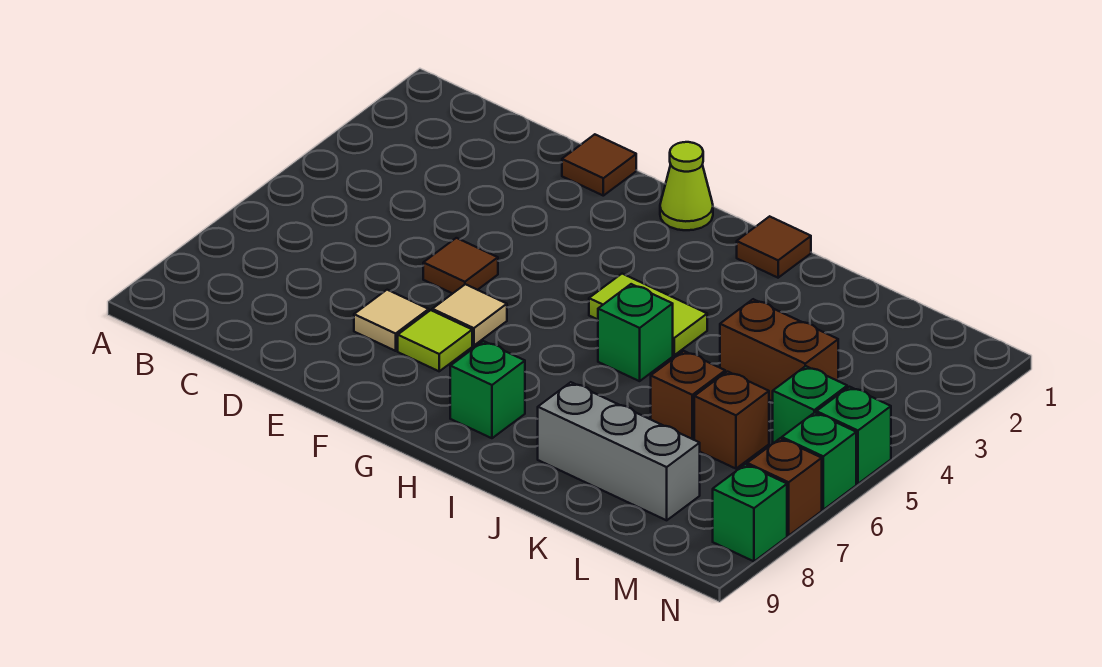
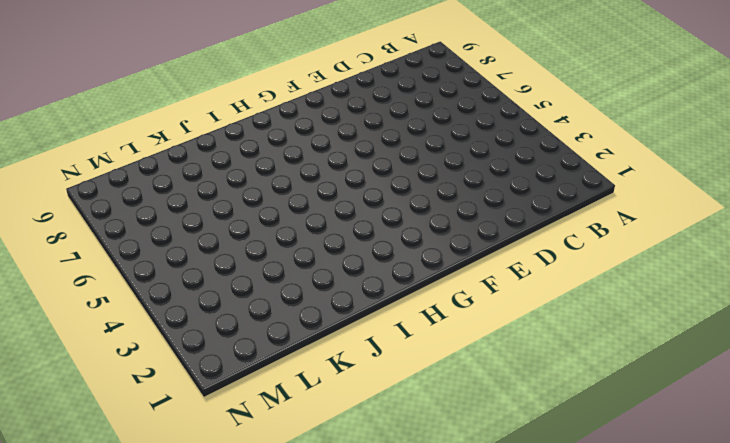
none -> brown 1x1 tile [562,134,636,196]
none -> brown 1x1 tile [423,238,498,294]
none -> tan 1x1 tile [354,290,429,351]

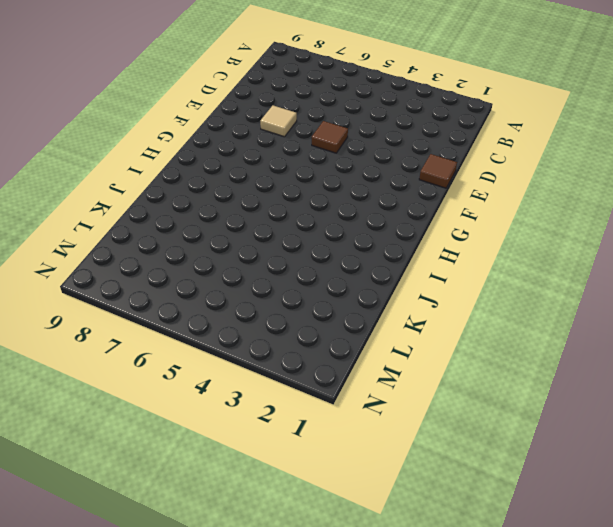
none -> tan 1x1 tile [432,284,507,346]
none -> lime 1x1 tile [398,310,472,371]
none -> lime 1x1 cone [660,142,713,230]

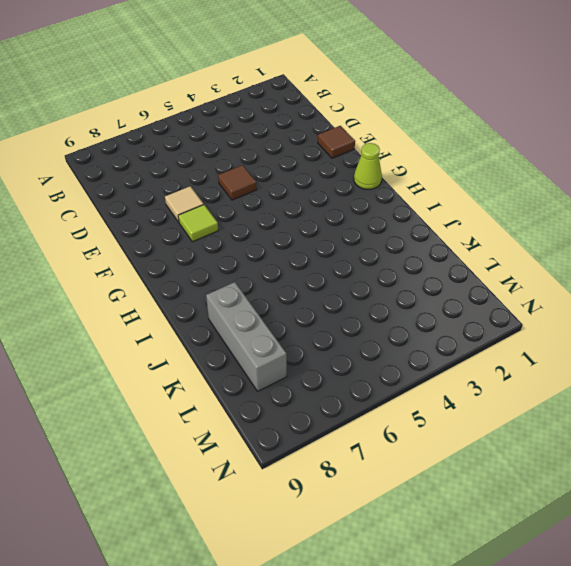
none -> tan 1x1 tile [432,284,507,346]
none -> lime 1x2 tile [589,274,707,355]
none -> green 1x1 brick [450,341,525,438]

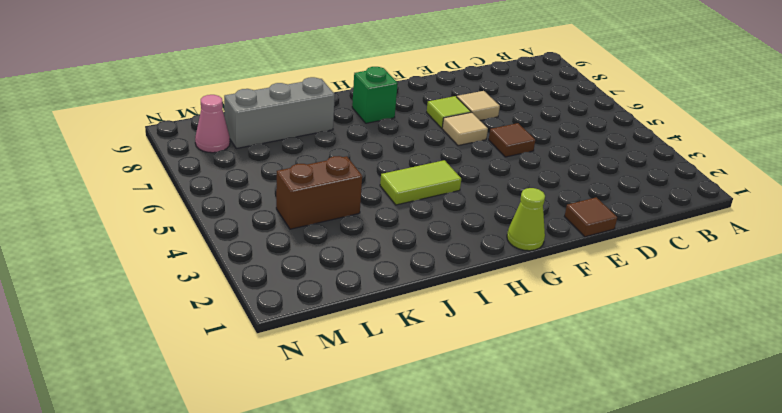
pink 1x1 cone [195,95,230,153] -> none
none -> brown 1x1 tile [737,216,811,278]
none -> green 1x1 brick [598,284,673,381]
none -> brown 1x1 brick [651,351,725,440]

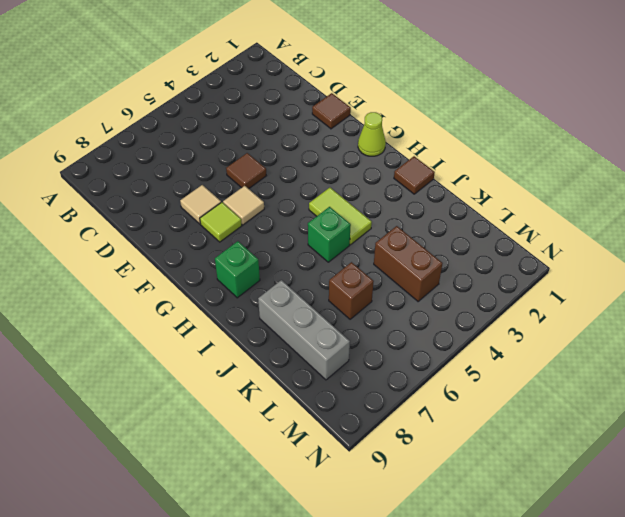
none -> brown 1x1 brick [694,372,769,469]
none -> green 1x1 brick [773,366,847,443]
none -> green 1x1 brick [816,387,891,484]

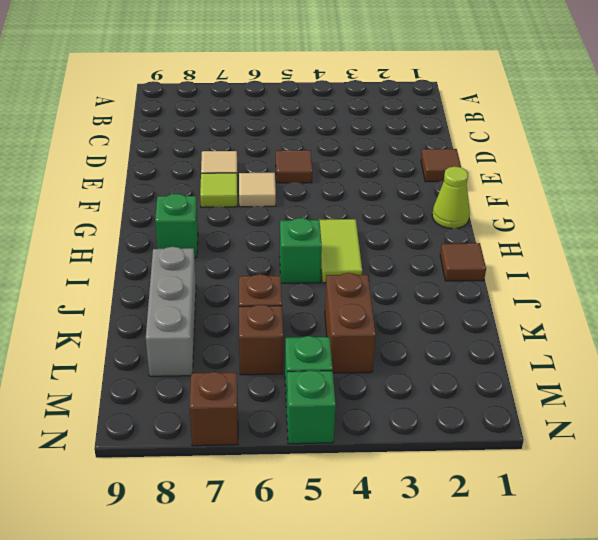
none -> green 1x1 brick [782,413,856,510]
none -> green 1x1 brick [713,464,787,561]

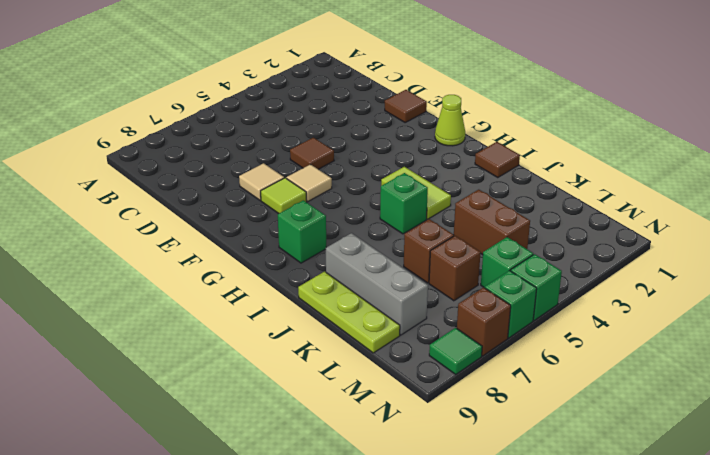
lime 1x3 plate [298,271,400,353] -> none
green 1x1 tile [429,328,482,374] -> green 1x1 brick [713,464,787,561]

